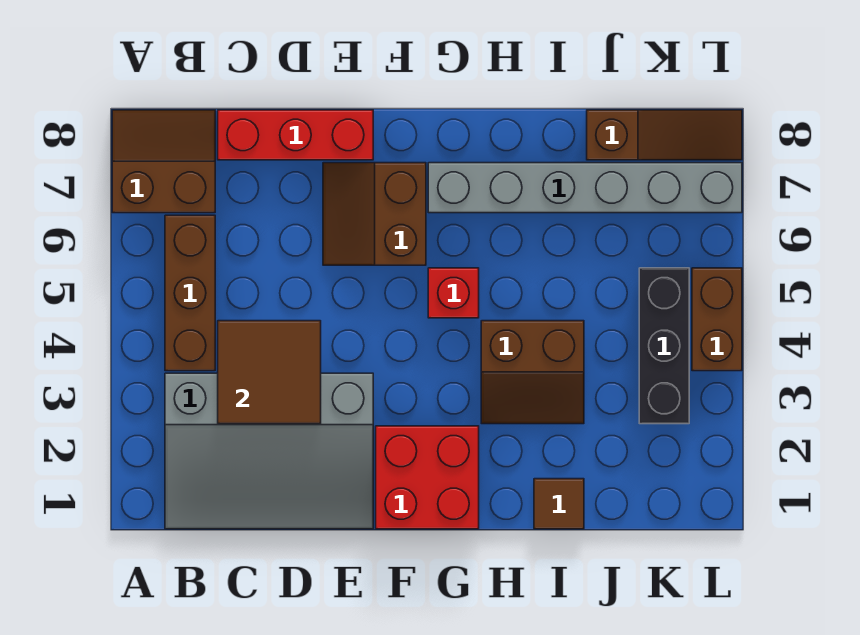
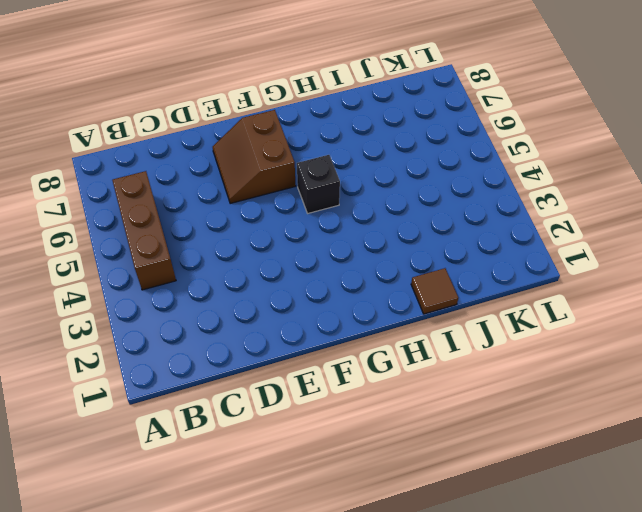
black 1x1 brick [297,155,340,213] -> red 1x1 brick [428,268,479,318]
none -> brown 2x2 slope [112,110,215,213]
none -> grey 3x4 slope [165,373,373,529]
none -> red 1x3 brick [218,110,373,160]

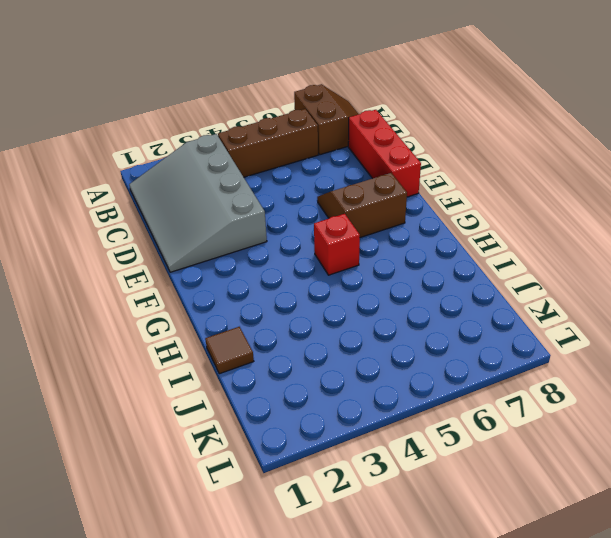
none -> red 2x2 brick [376,426,479,529]
none -> grey 1x6 brick [428,163,742,213]
none -> brown 2x2 slope [481,321,584,424]

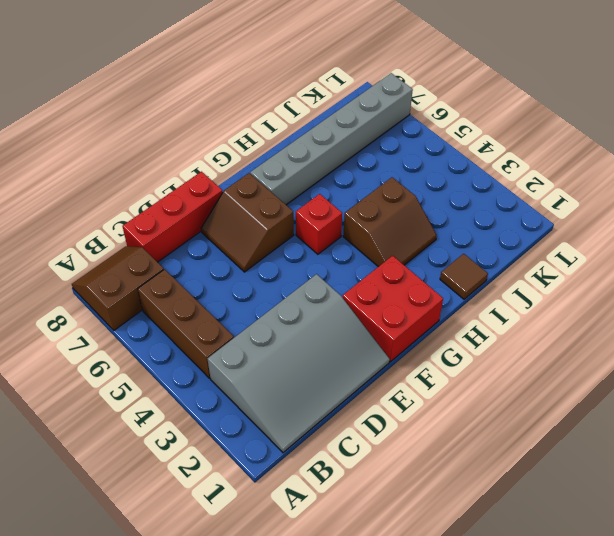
none -> brown 1x3 slope [587,110,742,160]
none -> black 1x3 brick [639,268,689,424]
none -> brown 1x2 brick [692,268,742,371]

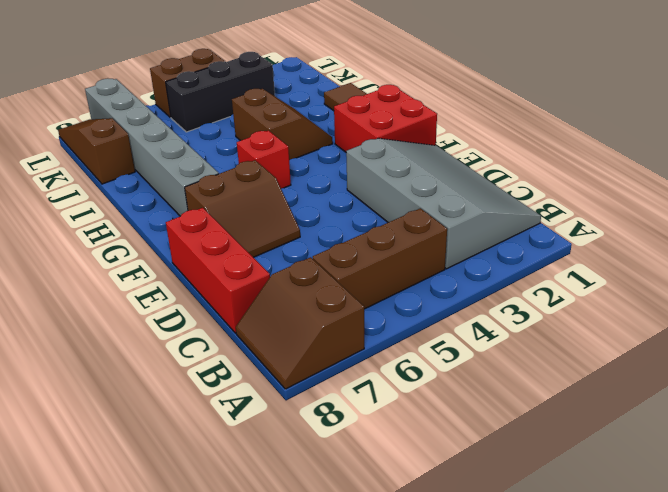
none -> brown 2x2 tile [218,321,321,424]

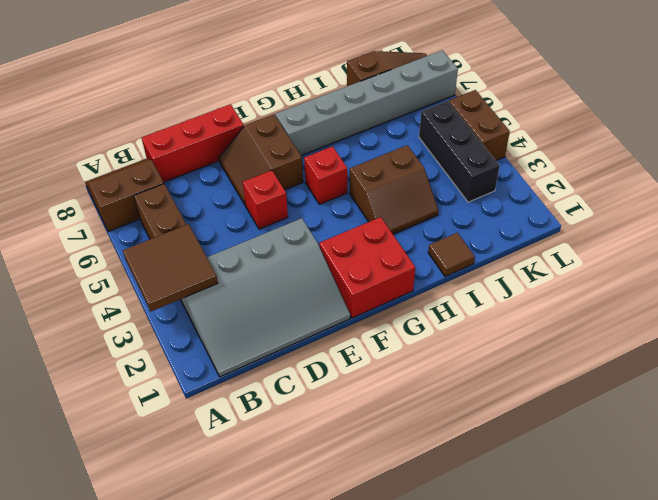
brown 2x2 tile [123,224,218,311] -> brown 2x2 tile moved to [218,321,321,424]
red 1x1 brick [243,170,288,229] -> none

